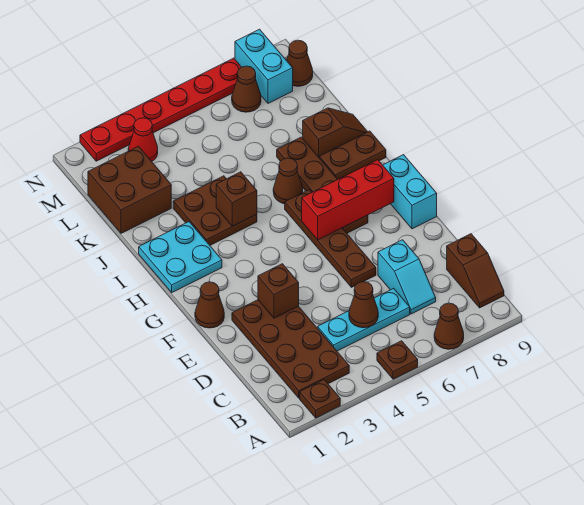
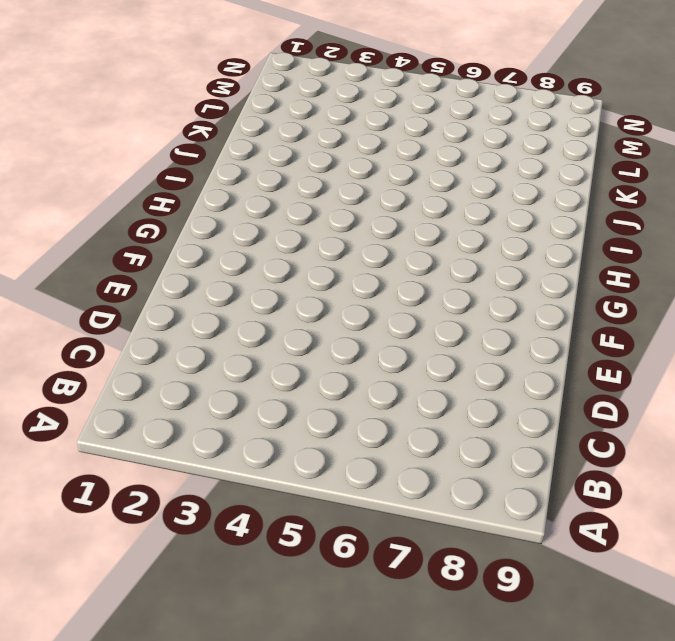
none -> brown 1x1 plate [300,380,340,418]
none -> brown 1x1 plate [377,341,418,379]
none -> brown 1x1 cone [434,303,464,349]

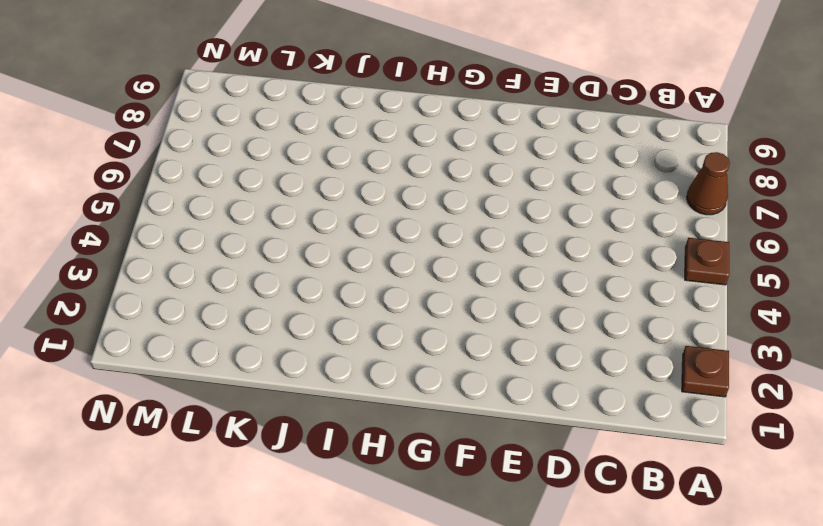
none -> brown 2x4 plate [232,300,349,398]
none -> brown 1x2 slope [447,234,504,308]
none -> cyan 1x3 plate [318,288,410,351]

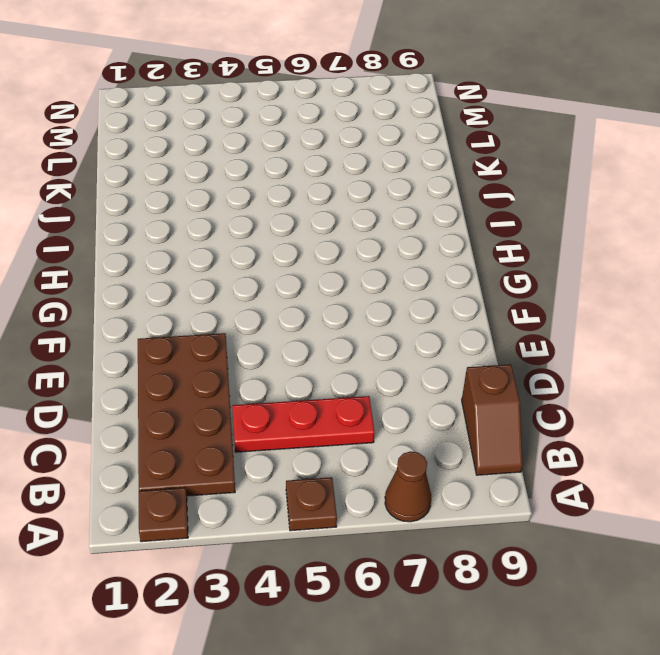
red 1x3 plate [232,396,375,452] -> cyan 1x3 plate [318,288,410,351]
none -> cyan 1x2 slope [378,240,436,314]
none -> brown 1x4 plate [285,190,376,287]
none -> brown 1x1 cone [195,282,224,328]

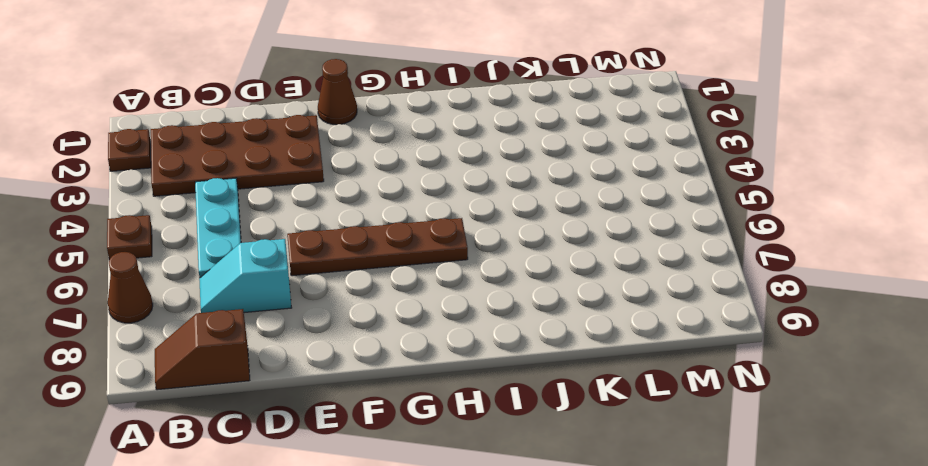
none -> cyan 1x2 brick [383,155,437,229]
none -> brown 1x4 plate [277,137,368,233]
none -> cyan 2x2 plate [139,222,222,292]

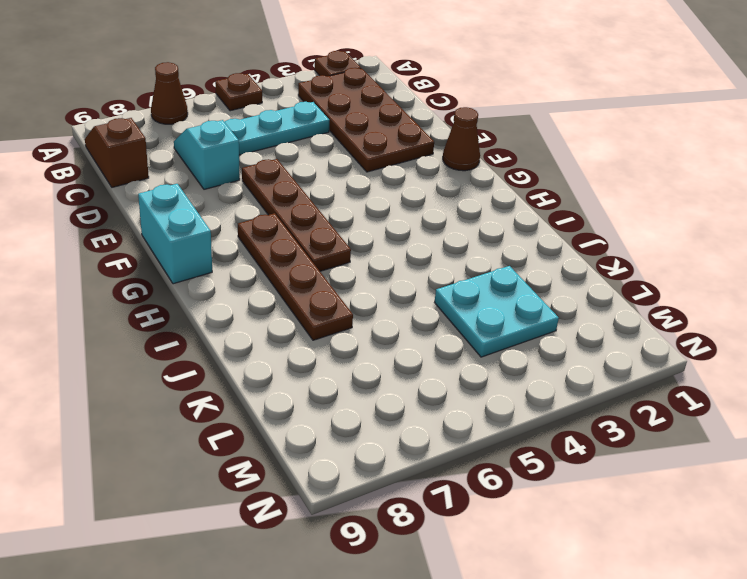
cyan 2x2 plate [435,266,559,357] -> cyan 2x2 plate moved to [139,222,222,292]
none -> brown 2x2 plate [173,176,257,245]
none -> brown 1x1 cone [273,158,303,204]
none -> brown 1x2 plate [319,131,386,179]

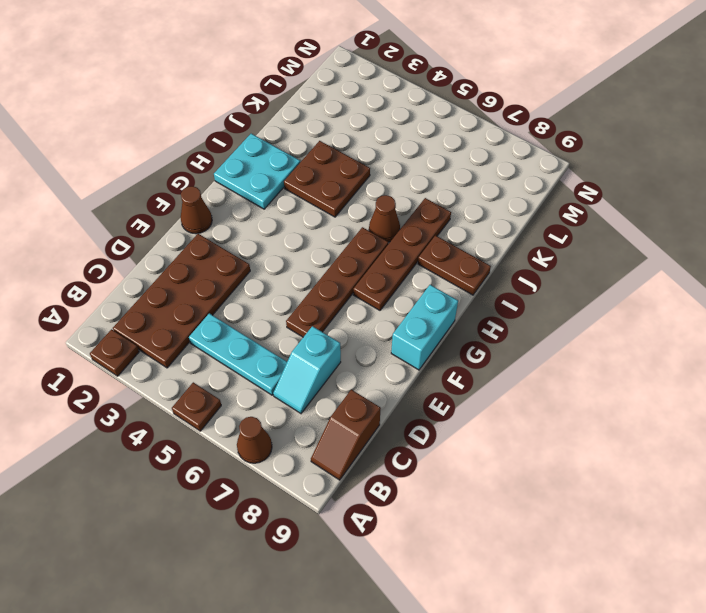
none -> brown 1x2 slope [303,108,367,157]
none -> brown 2x2 brick [88,146,171,233]
none -> red 1x1 cone [128,118,158,161]

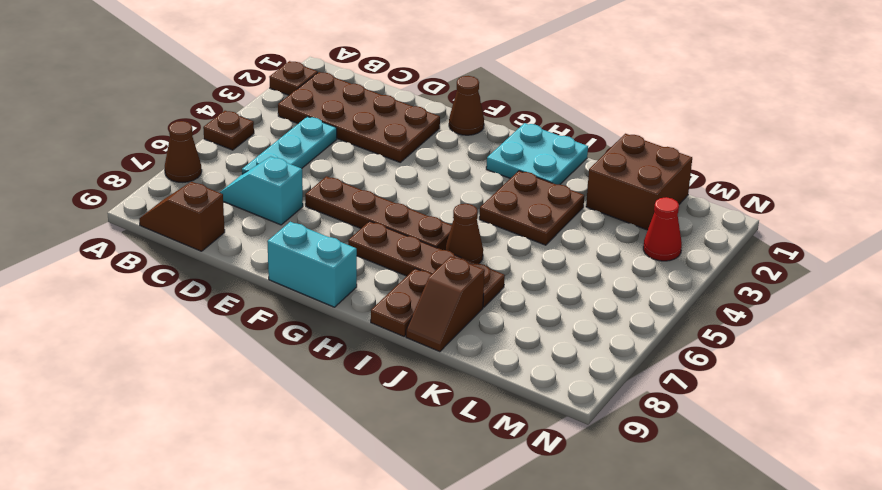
none -> brown 1x1 cone [232,66,261,112]
none -> cyan 1x2 brick [235,29,293,103]
none -> brown 1x1 cone [287,40,313,86]

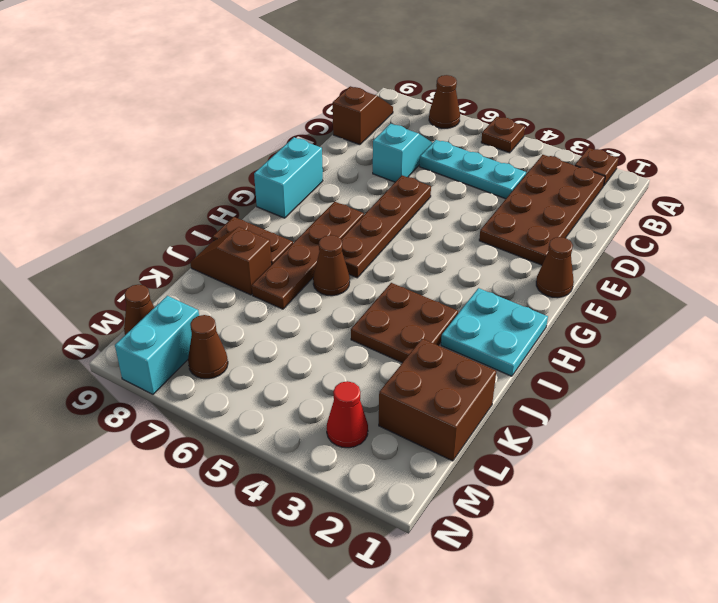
none -> red 1x6 plate [80,58,241,161]
none -> brown 1x1 cone [349,282,378,328]
none -> brown 1x1 brick [258,264,299,318]

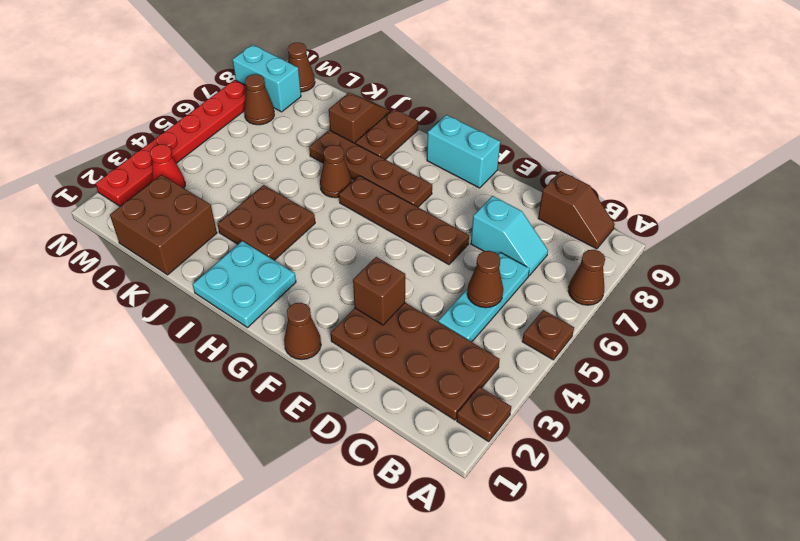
none -> red 1x3 brick [302,160,394,240]
none -> brown 1x1 brick [216,172,257,226]

